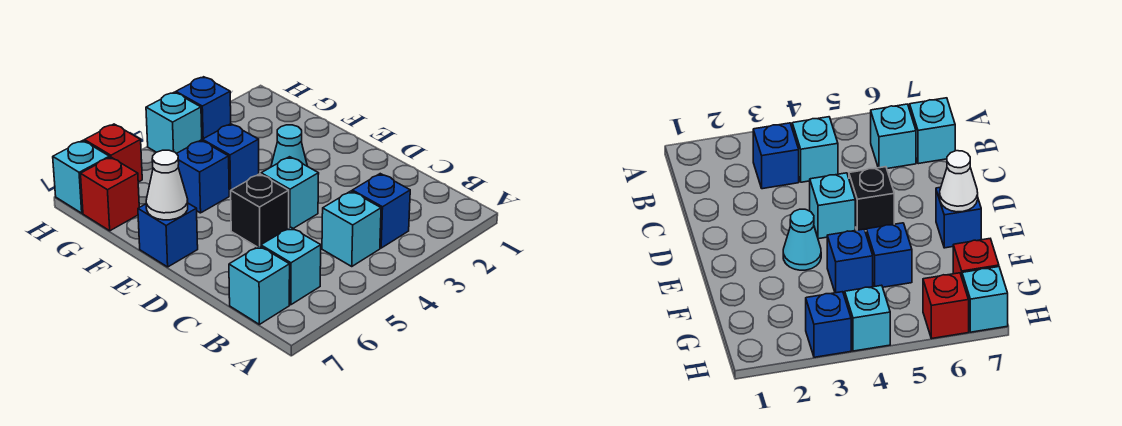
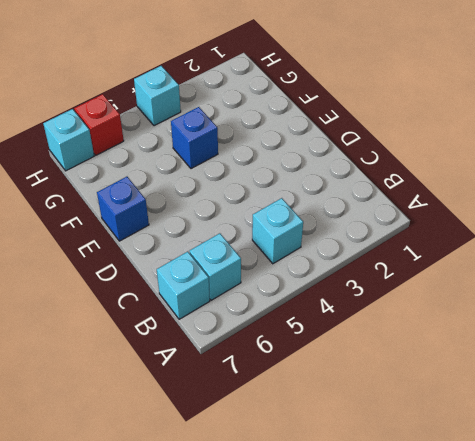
none -> blue 1x1 brick [352,174,410,248]
none -> cyan 1x1 brick [261,157,319,229]
none -> black 1x1 brick [231,174,289,247]

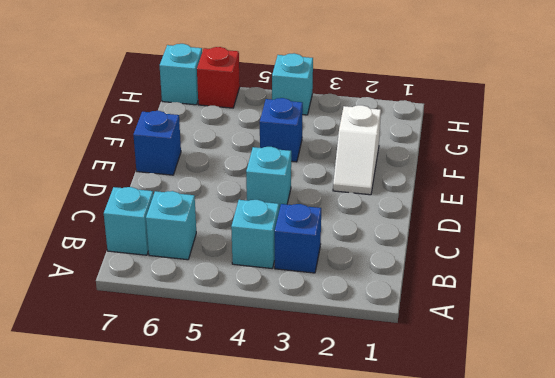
white 1x2 slope [333,105,381,195] -> none
none -> black 1x1 brick [231,174,289,247]
none -> cyan 1x1 cone [271,125,307,167]
none -> blue 1x1 brick [177,140,229,213]

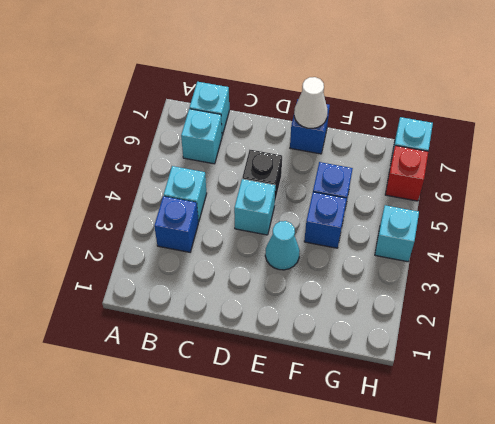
none -> red 1x1 brick [81,157,139,231]
none -> blue 1x1 brick [176,77,231,140]

